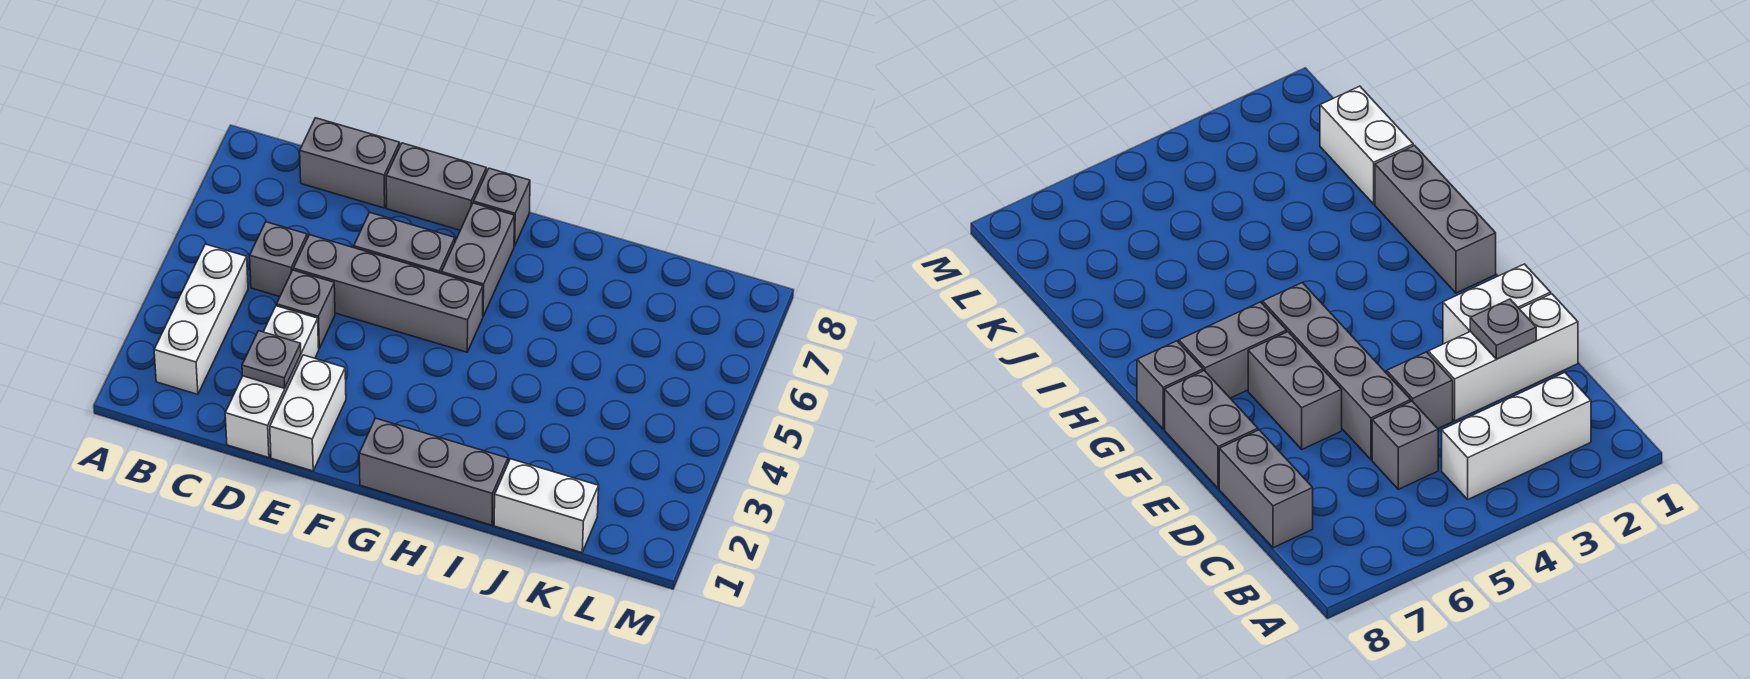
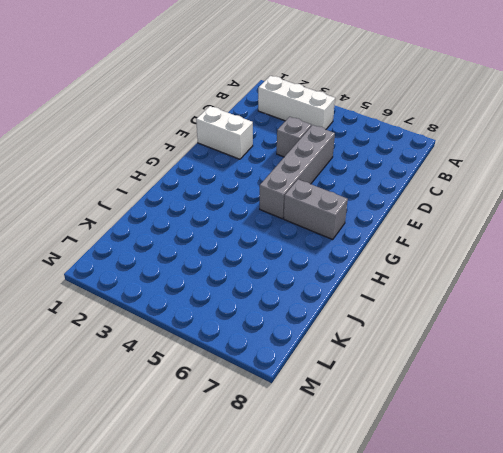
none -> grey 1x1 brick [250,222,307,297]
none -> grey 1x2 brick [300,118,400,208]
none -> white 1x3 brick [225,306,319,458]

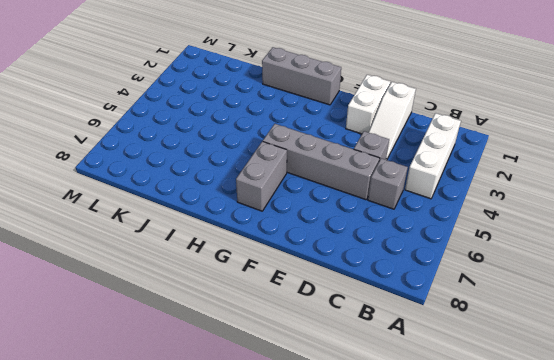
white 1x3 slope [369,82,416,160] -> white 1x3 brick [225,306,319,458]
none -> grey 1x2 brick [300,118,400,208]
none -> grey 1x2 brick [354,212,455,274]
none -> grey 1x2 brick [386,143,486,230]

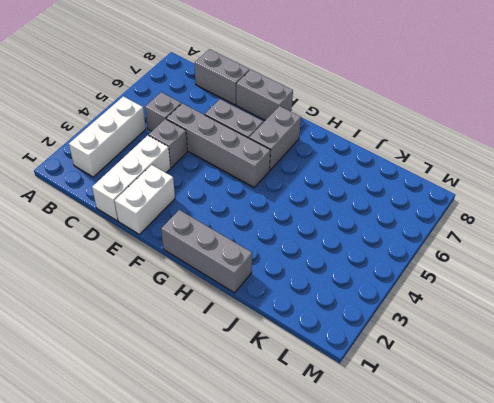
none -> grey 1x1 brick [474,168,530,246]
none -> white 1x2 brick [494,459,599,553]
none -> grey 1x1 plate [242,331,301,388]

